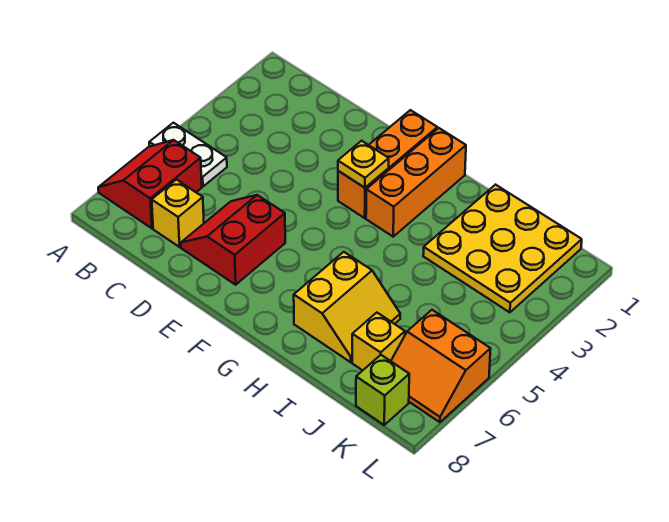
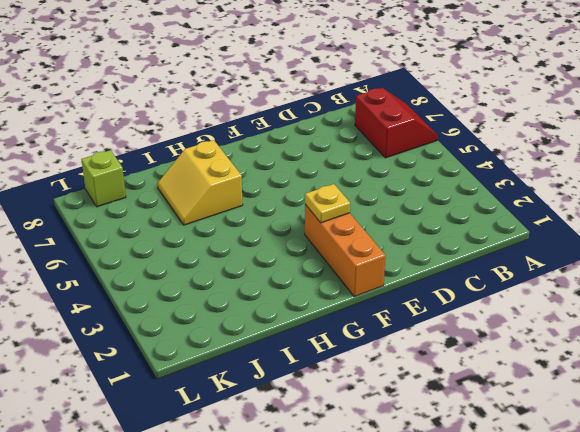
none -> white 1x2 plate [149,123,227,186]
none -> yellow 1x1 brick [152,179,204,247]
none -> red 2x2 slope [181,195,285,285]

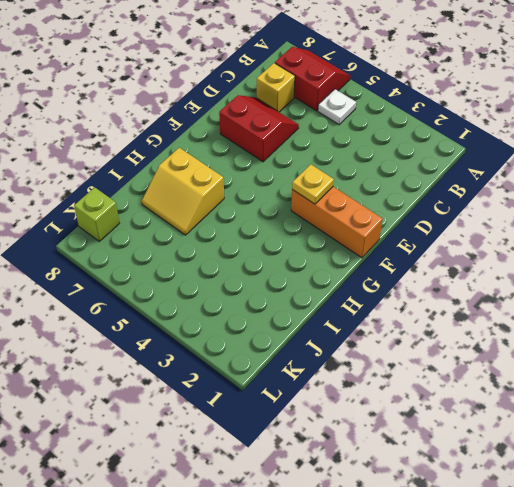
white 1x1 plate [318,89,356,125] -> white 1x2 plate [149,123,227,186]
none -> orange 1x3 brick [366,128,466,237]
none -> yellow 3x3 plate [423,185,582,312]
none -> yellow 1x1 brick [352,313,405,370]

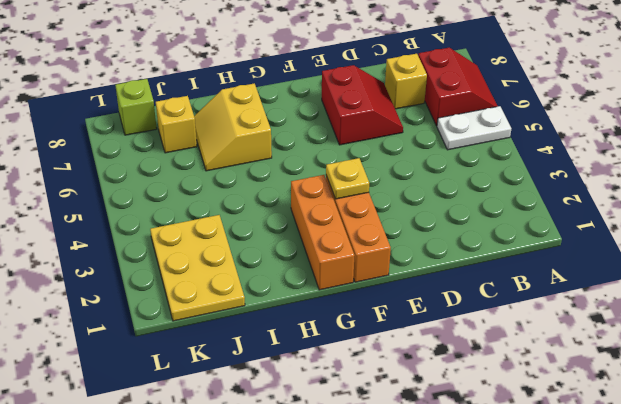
yellow 2x3 plate [150,215,245,321] -> yellow 3x3 plate [423,185,582,312]
none -> orange 2x2 slope [391,310,491,422]

